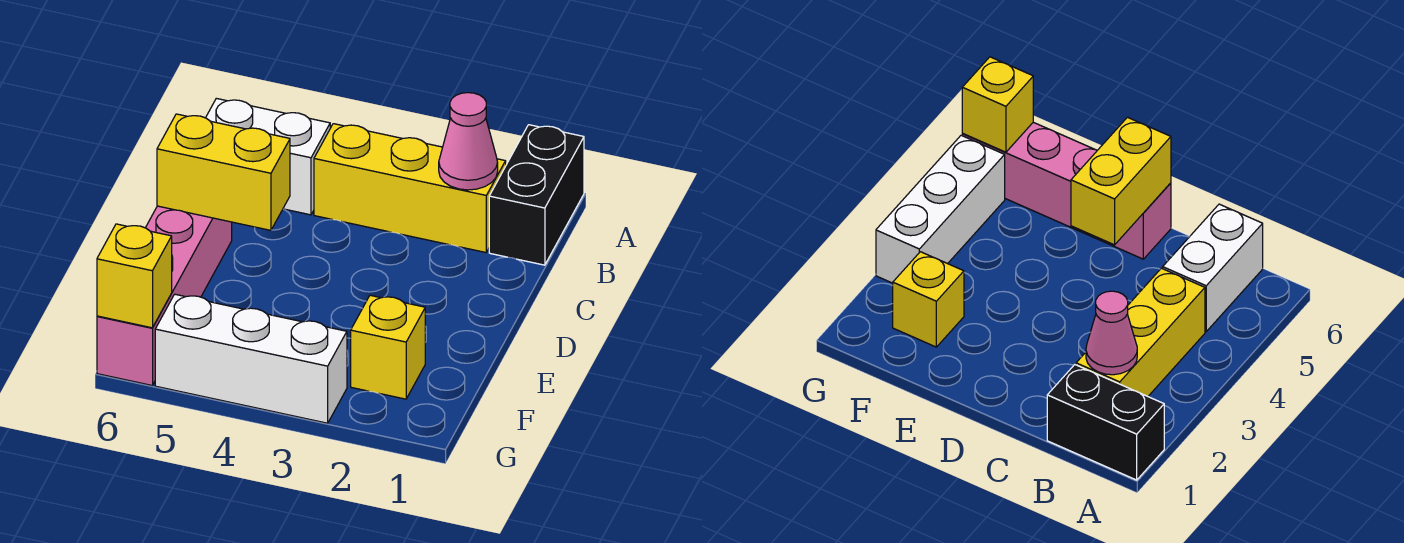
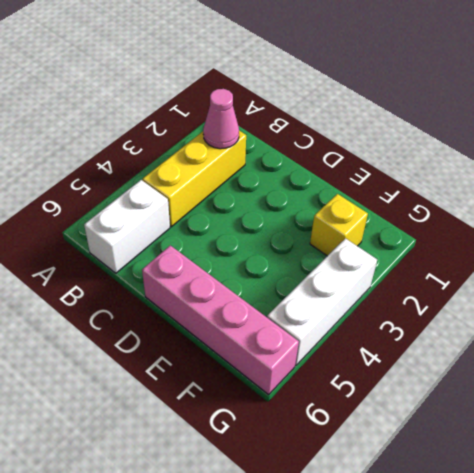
none -> black 1x2 brick [489,125,584,265]
none -> yellow 1x2 brick [157,114,290,230]

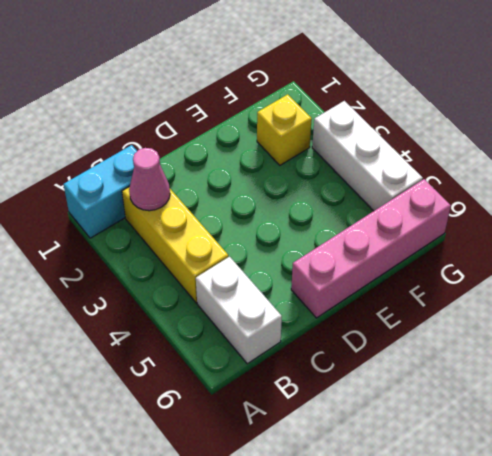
cyan 1x2 brick [64,145,137,238] -> black 1x2 brick [489,125,584,265]
none -> yellow 1x2 brick [157,114,290,230]
none -> yellow 1x1 brick [97,224,172,328]

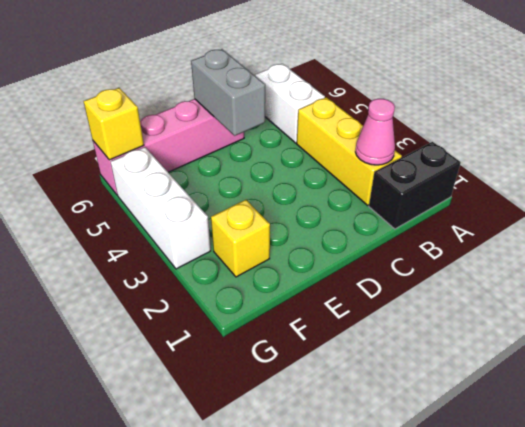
grey 1x2 brick [191,49,265,136] -> yellow 1x2 brick [157,114,290,230]

